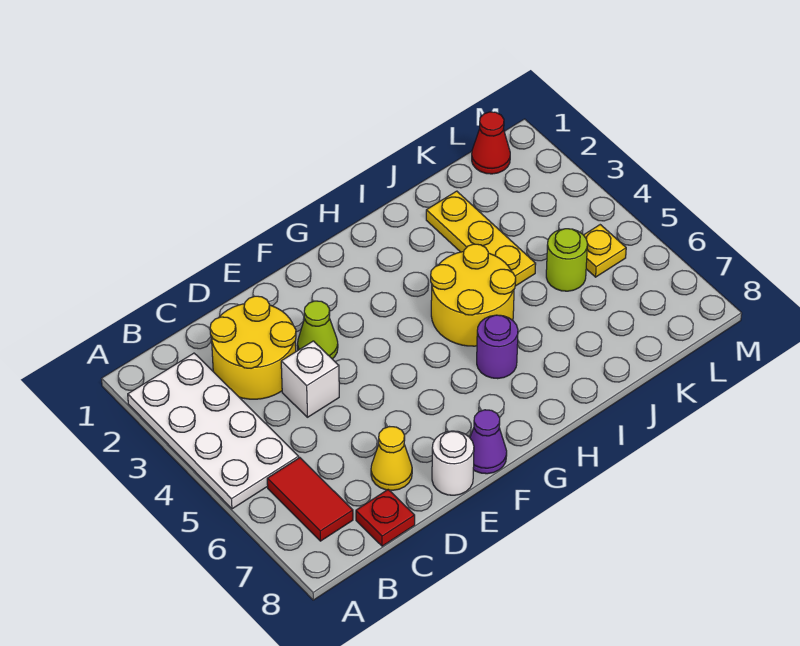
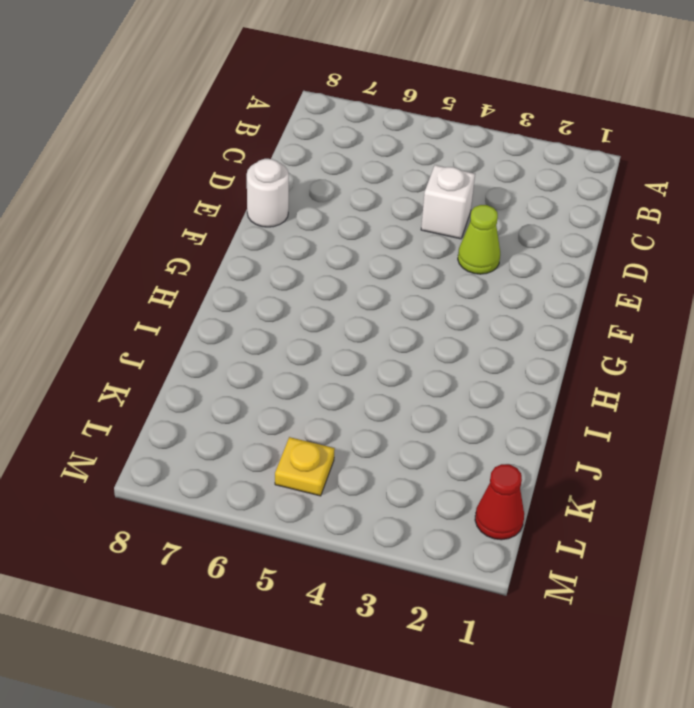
none -> white 2x4 plate [128,353,299,509]
none -> red 1x2 tile [267,458,353,541]
none -> yellow 2x2 round brick [210,296,296,399]

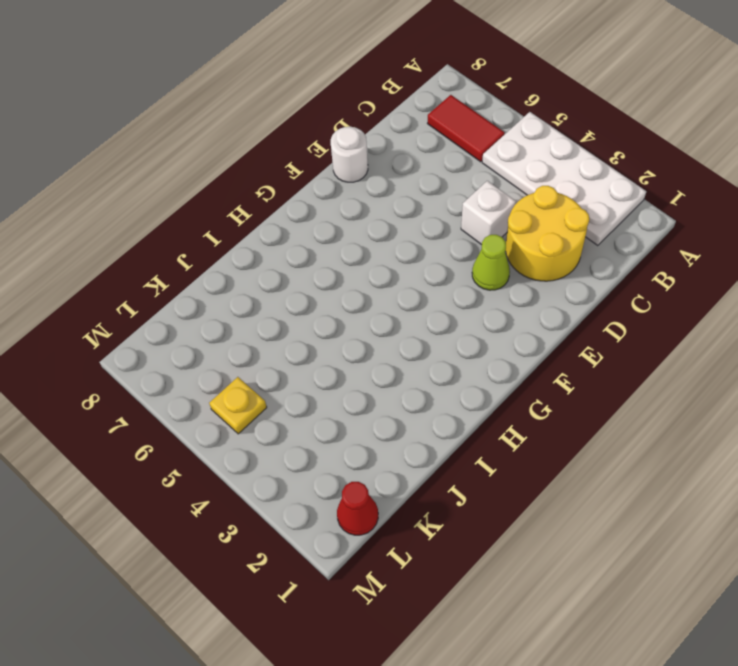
none -> red 1x1 plate [356,490,415,546]
none -> yellow 1x1 cone [371,427,412,490]
none -> purple 1x1 cone [470,410,507,474]

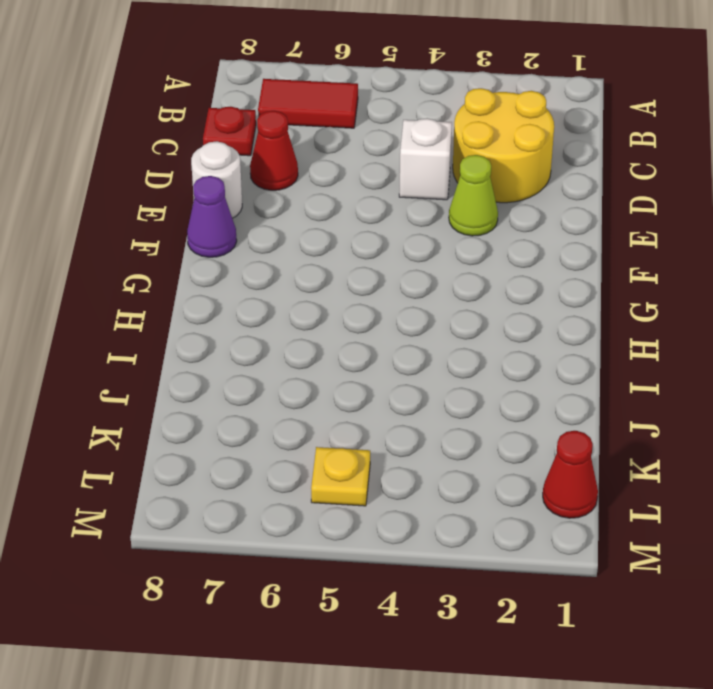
red 1x1 cone [250,111,298,190] -> yellow 1x1 cone [371,427,412,490]
none -> white 2x4 plate [128,353,299,509]
none -> yellow 2x2 round brick [431,244,516,346]
none -> purple 1x1 round brick [477,315,518,379]

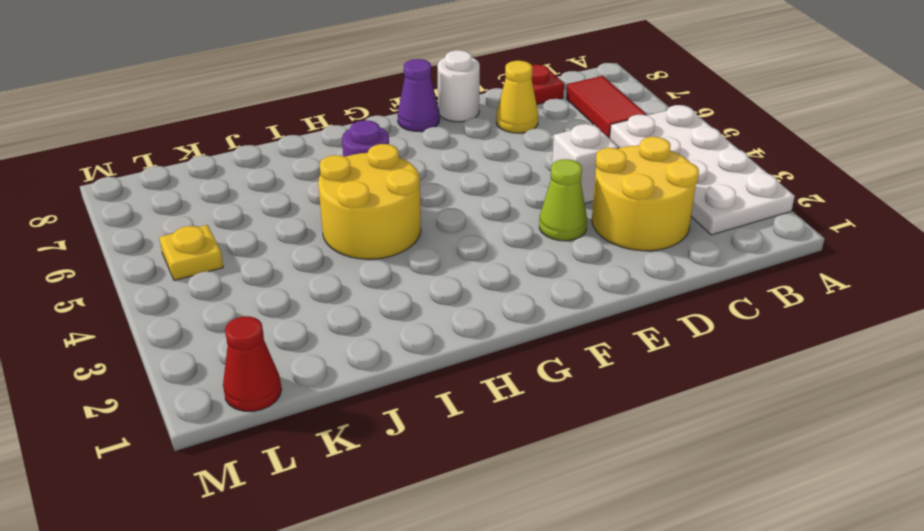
none -> yellow 1x3 plate [426,191,536,286]
none -> lime 1x1 round brick [546,229,587,291]

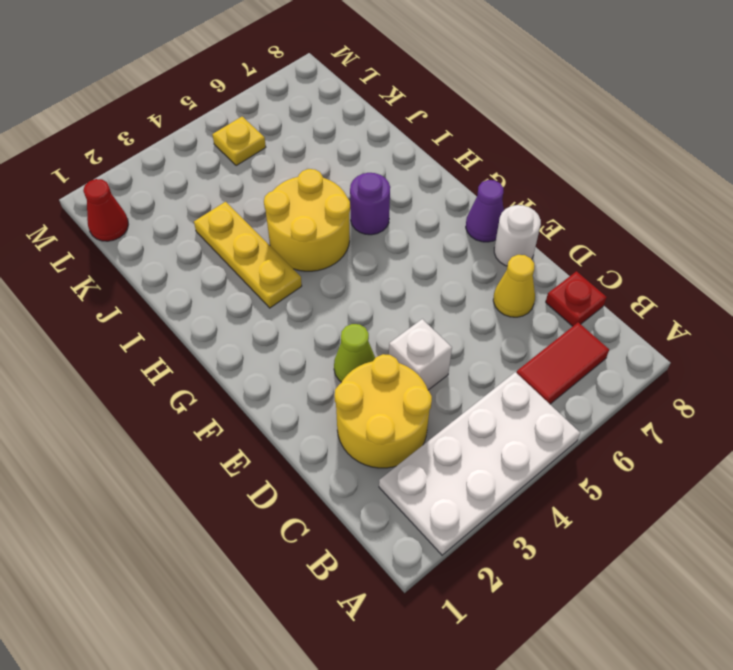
yellow 1x3 plate [194,202,302,308] -> yellow 1x3 plate turned to [426,191,536,286]
none -> lime 1x1 round brick [546,229,587,291]

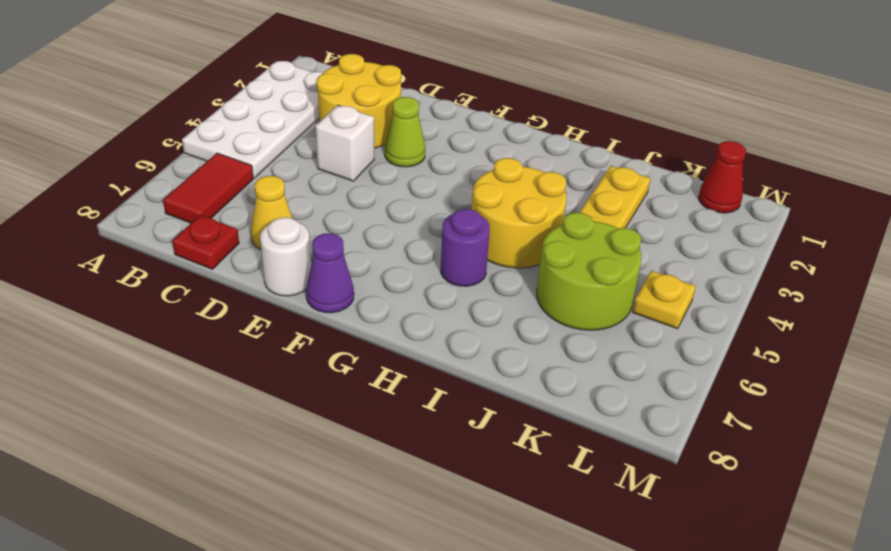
lime 2x2 round brick [537,212,641,330] -> lime 1x1 round brick [546,229,587,291]

